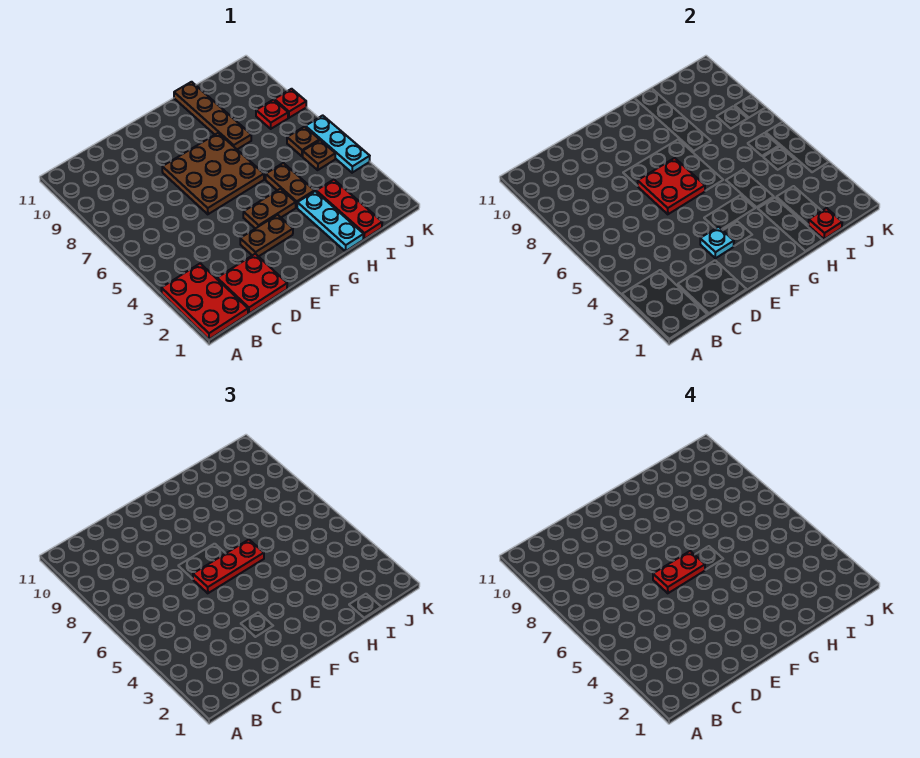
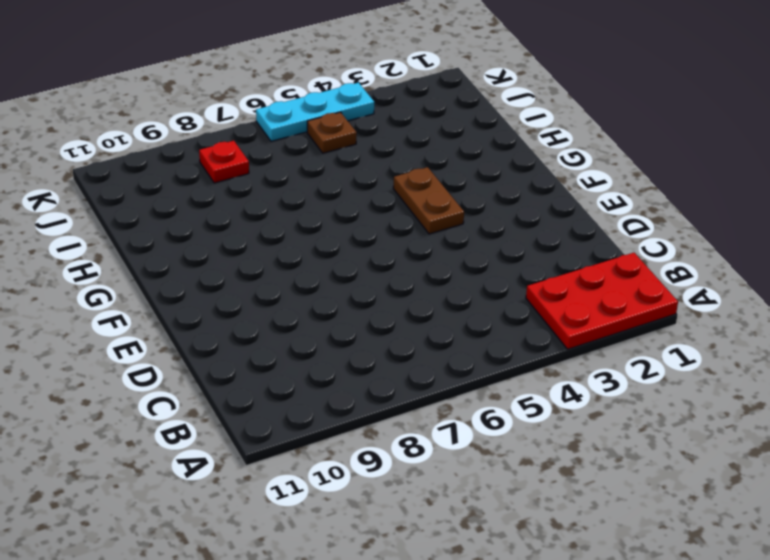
none -> red 2x2 plate [217,254,287,314]
none -> brown 1x2 plate [240,215,293,256]
none -> brown 3x3 plate [162,133,264,214]

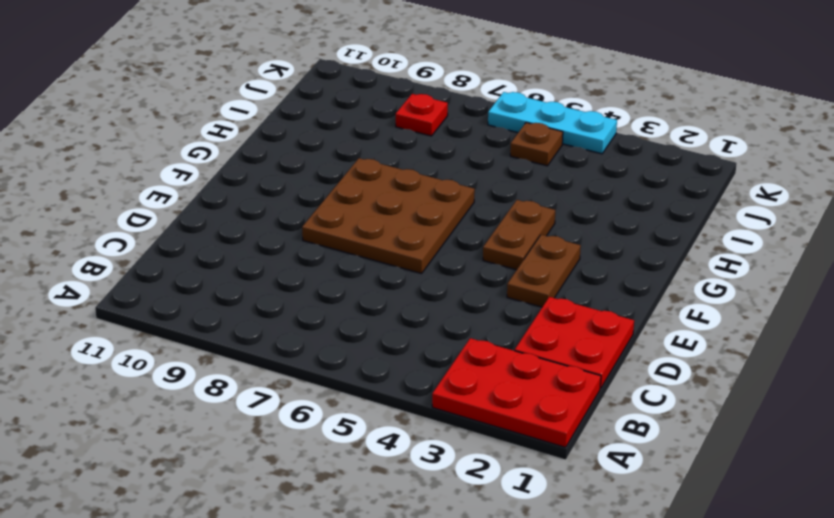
none -> cyan 1x3 plate [297,191,364,251]
none -> brown 1x2 plate [266,163,314,208]
none -> brown 1x4 plate [174,82,251,149]

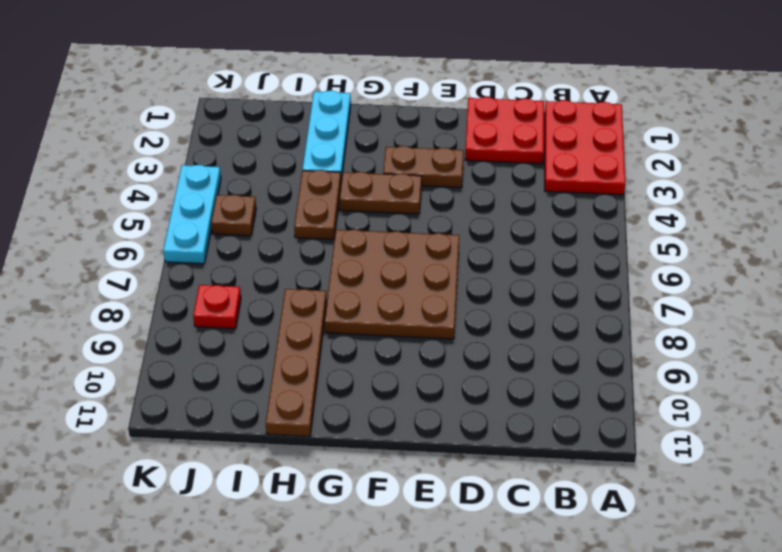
none -> red 1x3 plate [316,180,382,239]
none -> brown 1x1 plate [287,127,320,156]
none -> red 1x1 plate [274,89,306,118]

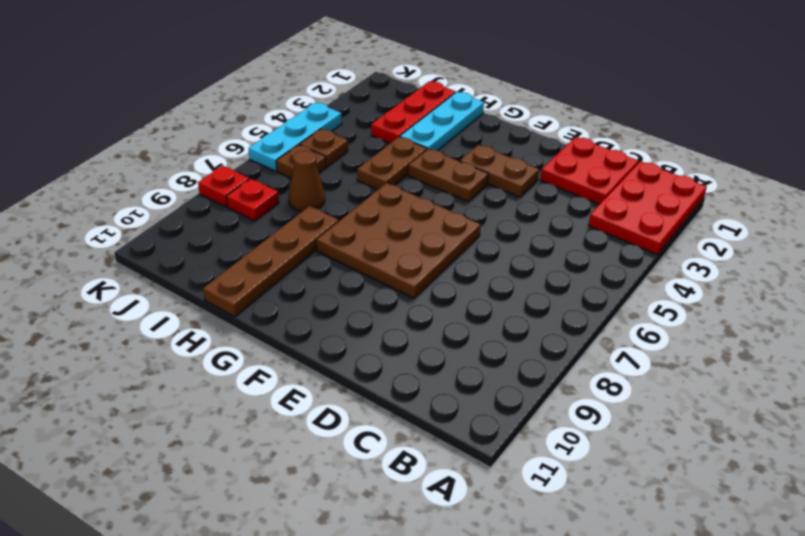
brown 1x1 cone [289,151,325,211] -> none
none -> cyan 1x1 plate [700,227,734,258]
none -> red 2x2 plate [638,158,705,214]
none -> red 1x1 plate [808,208,842,239]

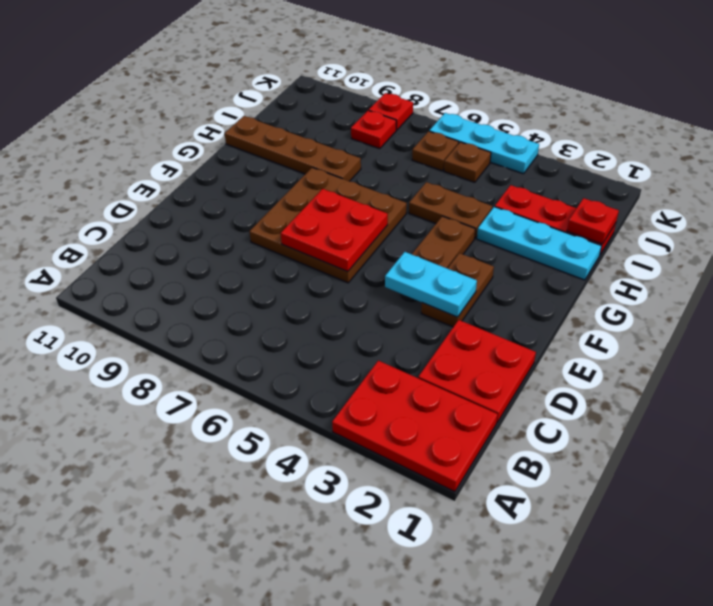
cyan 1x2 plate [385,252,477,317] -> cyan 1x1 plate [700,227,734,258]
none -> red 1x3 plate [193,540,264,593]
none -> red 1x2 plate [653,551,705,593]

